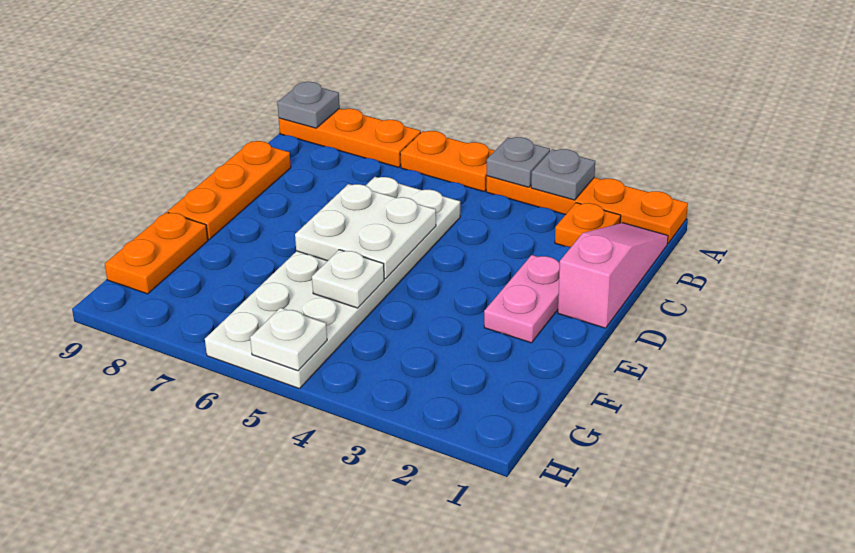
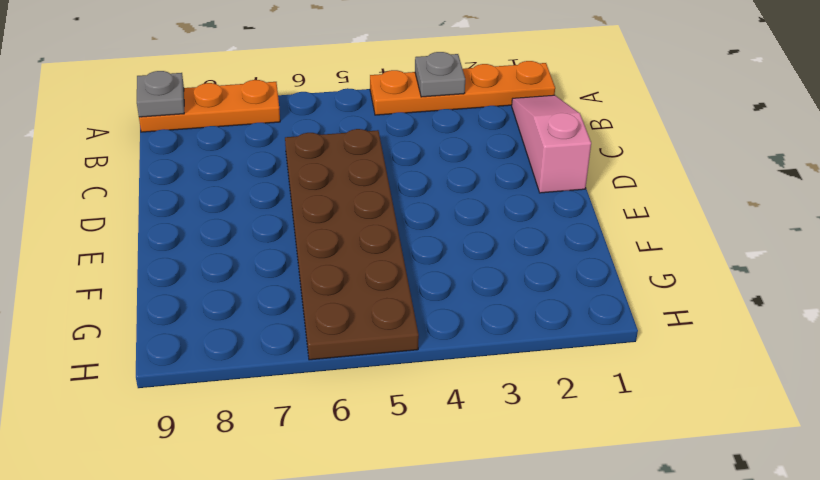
brown 2x6 plate [285,129,419,360] -> white 2x6 plate [205,177,460,389]
none -> orange 1x2 plate [400,131,494,191]
none -> orange 1x1 plate [555,203,621,247]
none -> orange 1x3 plate [168,141,291,240]

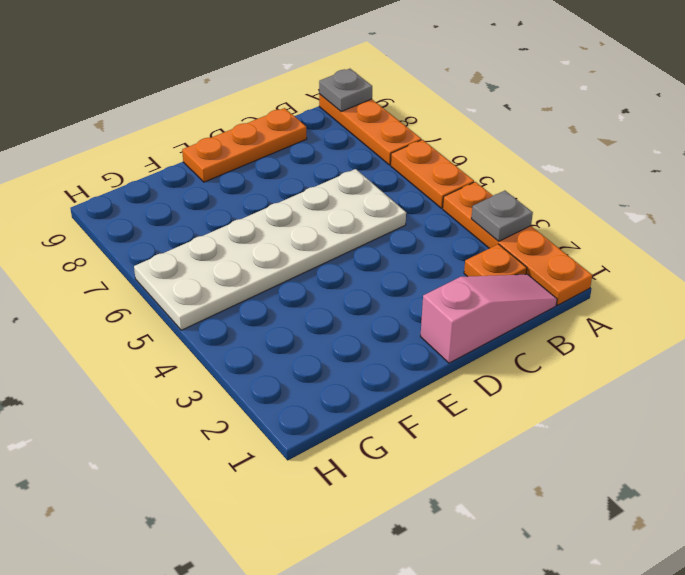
none -> pink 1x2 plate [484,255,560,343]
none -> orange 1x2 plate [105,212,208,294]
none -> grey 1x1 plate [487,137,550,187]

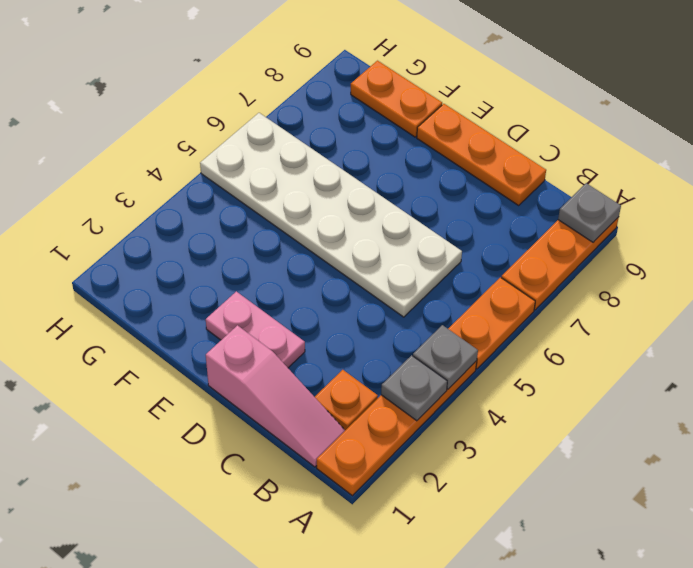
none -> white 2x2 plate [295,184,436,279]
none -> white 1x1 plate [312,250,384,308]
none -> white 1x1 plate [250,308,327,371]

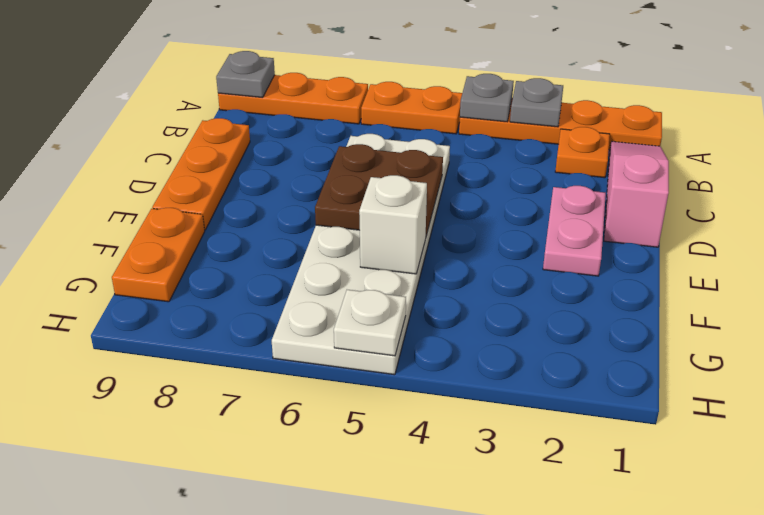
brown 2x2 plate [315,144,443,236] -> white 2x2 plate [295,184,436,279]
white 1x1 brick [359,175,427,274] -> white 1x1 plate [312,250,384,308]

